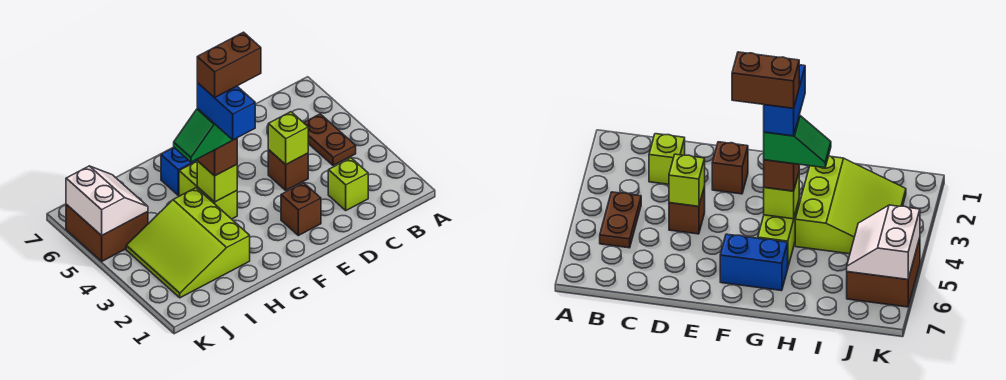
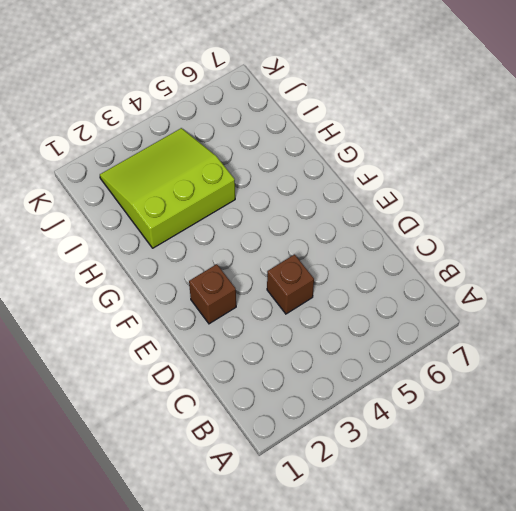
none -> brown 1x2 plate [304,114,356,166]
none -> lime 1x1 brick [328,158,368,210]
none -> blue 1x2 brick [161,148,197,195]

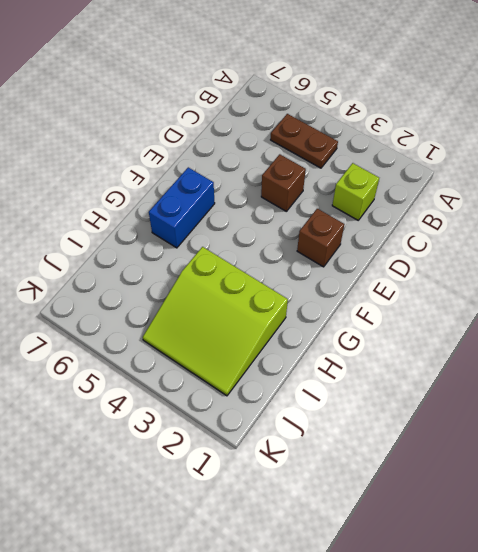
none -> lime 1x2 brick [179,161,237,219]
none -> brown 2x2 brick [66,204,148,261]
none -> lime 1x1 brick [268,112,308,164]

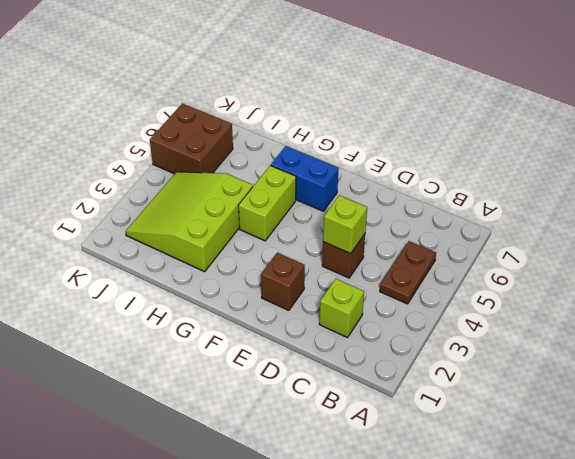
none -> lime 1x1 brick [197,161,237,202]
none -> white 2x2 slope [66,166,148,236]
none -> brown 1x1 brick [197,138,237,176]

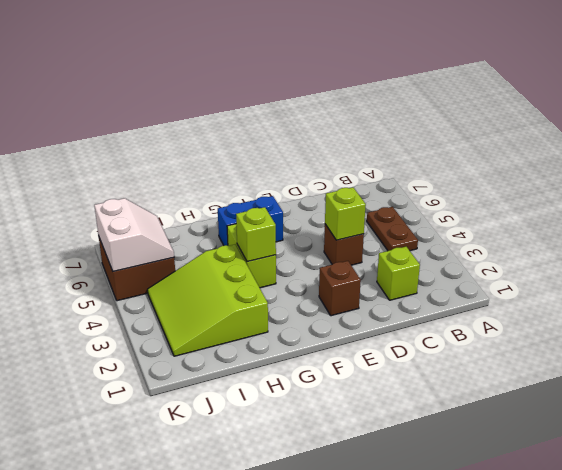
none -> brown 1x1 brick [197,138,237,176]
none -> green 1x2 slope [174,109,233,162]
none -> blue 1x2 brick [197,83,255,140]

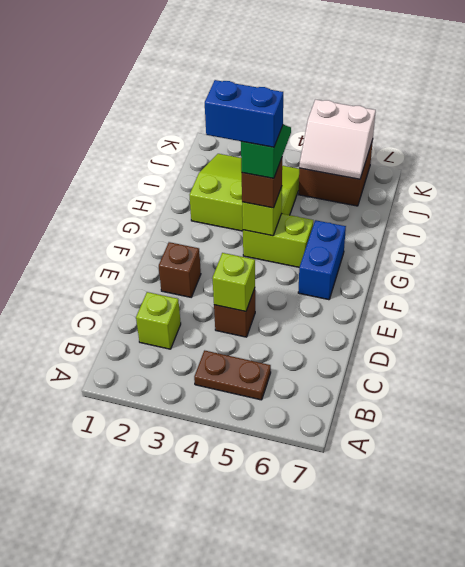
none -> brown 1x2 brick [197,32,261,98]

